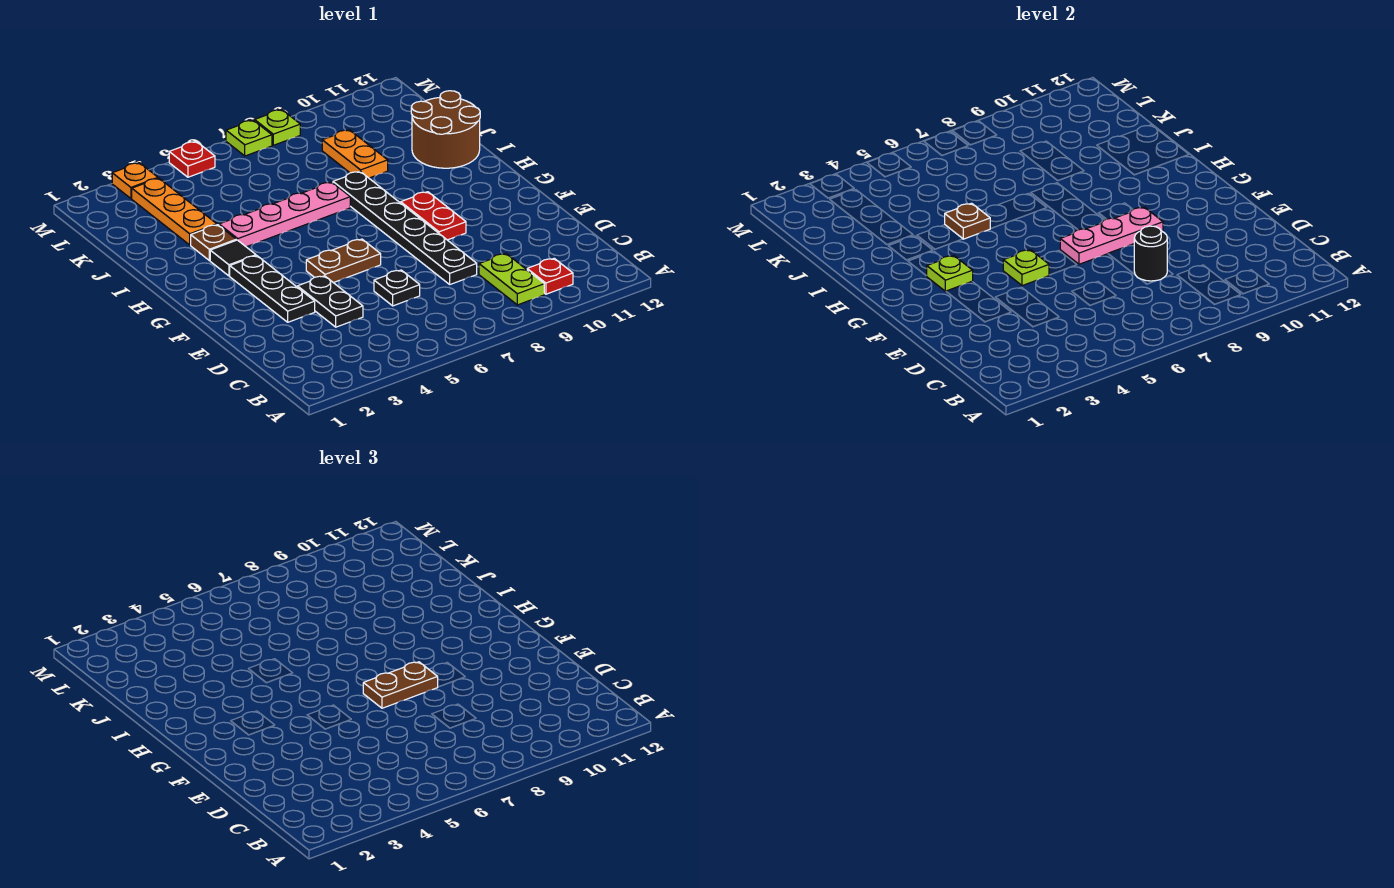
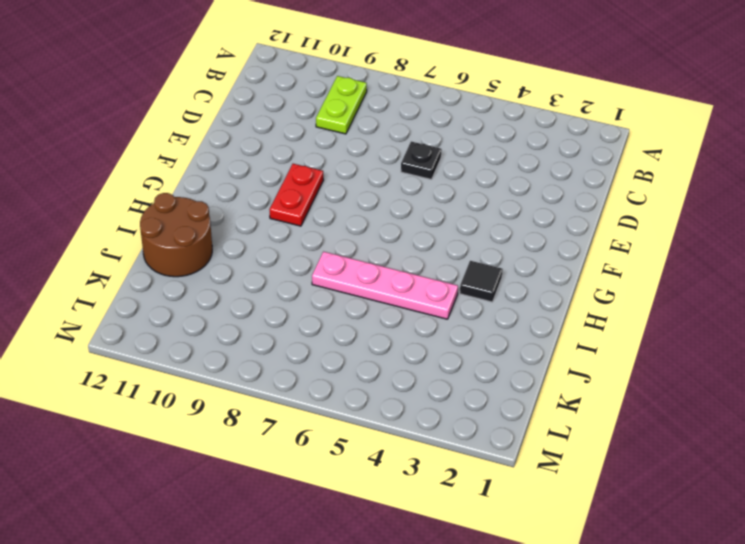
none -> red 1x1 plate [527,258,573,294]
none -> black 1x2 plate [298,276,363,327]
none -> black 1x6 plate [333,171,477,284]

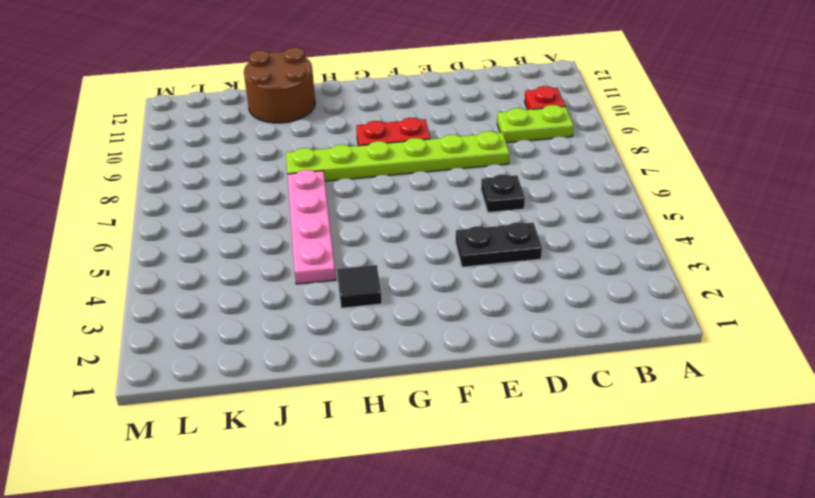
lime 1x6 plate [286,131,510,181] -> black 1x6 plate [333,171,477,284]
none -> black 1x3 plate [230,256,315,322]
none -> brown 1x2 plate [306,239,381,283]
none -> brown 1x1 plate [191,225,236,260]

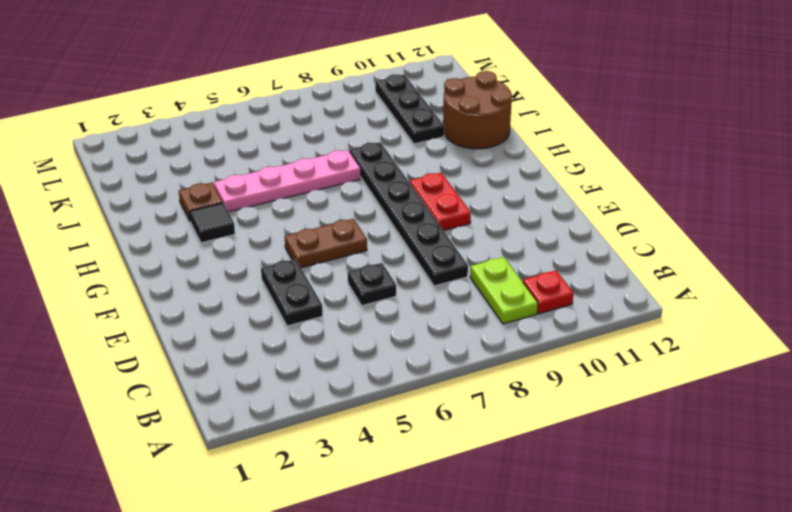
black 1x3 plate [375,74,444,144] -> black 1x3 plate moved to [230,256,315,322]
none -> orange 1x3 plate [132,178,217,245]
none -> orange 1x2 plate [322,130,388,178]
none -> orange 1x1 plate [112,163,158,199]

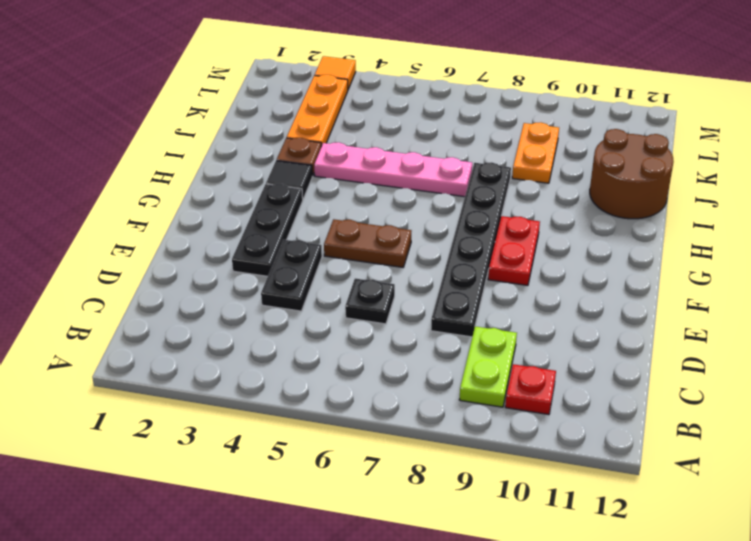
orange 1x1 tile [315,56,356,89] -> orange 1x1 plate [112,163,158,199]
none -> red 1x1 plate [169,141,215,177]
none -> lime 1x1 plate [226,120,272,156]
none -> lime 1x1 plate [255,109,300,145]

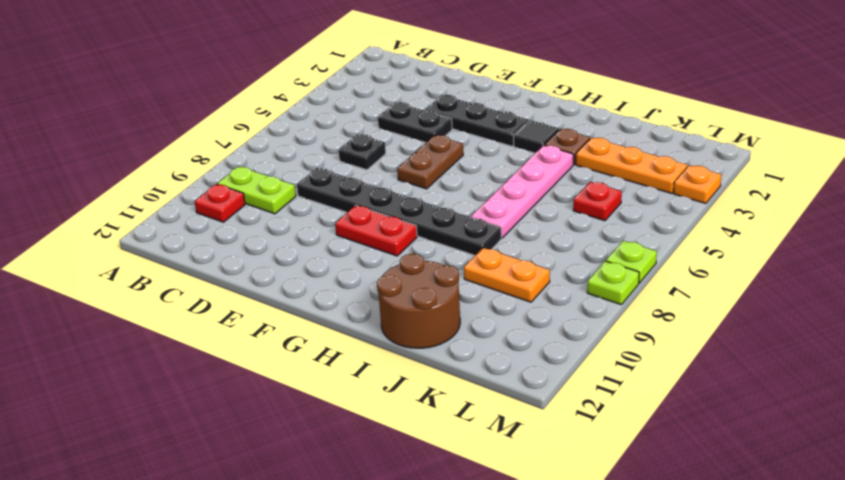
red 1x1 plate [573,182,622,221] -> red 1x1 plate moved to [169,141,215,177]
none -> black 1x1 round brick [1134,226,1167,281]
none -> lime 1x1 plate [1003,250,1049,286]
none -> pink 1x3 plate [1060,207,1163,264]

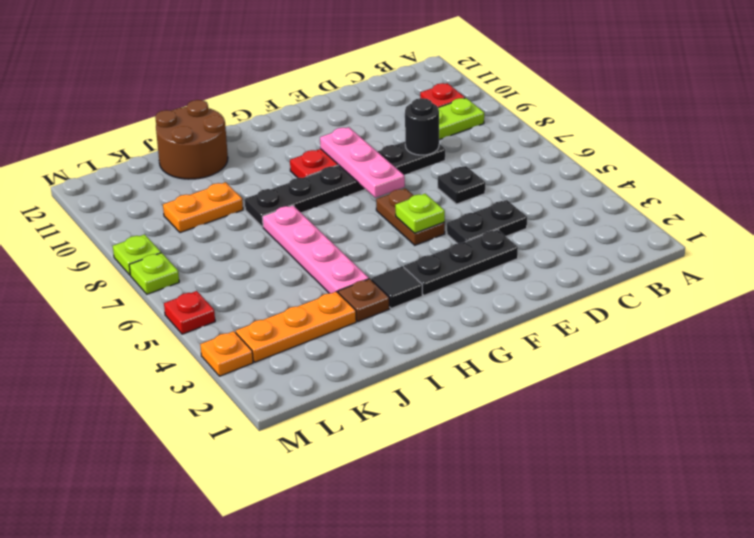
none -> lime 1x1 plate [926,256,973,291]
none -> brown 1x1 plate [945,203,990,239]
none -> brown 1x2 plate [363,662,438,708]

